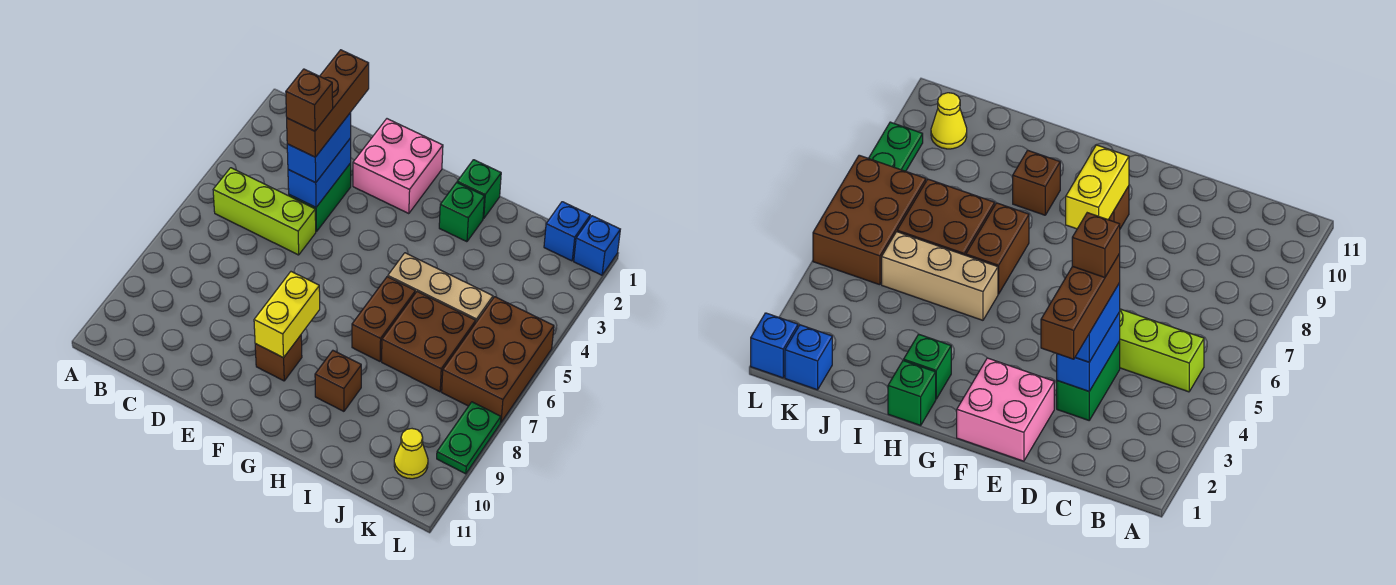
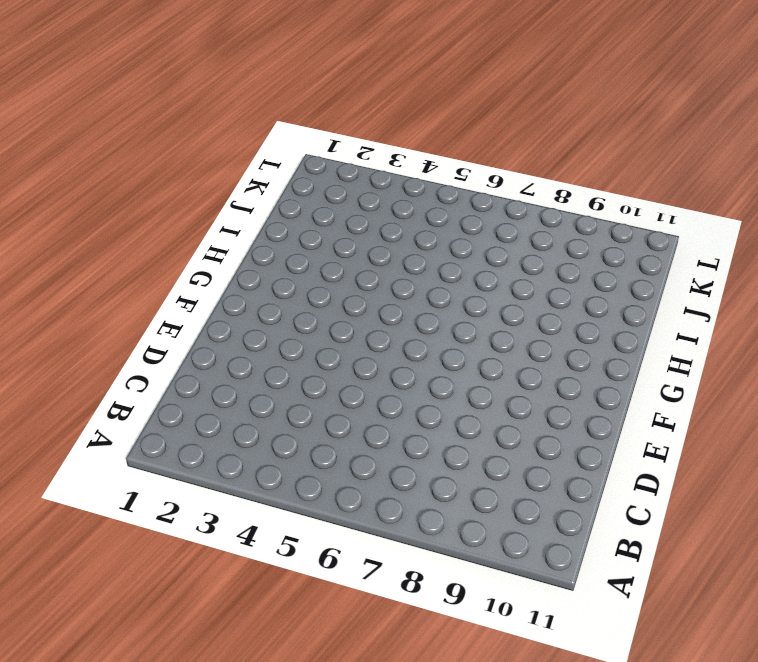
none -> lime 1x3 brick [213,168,316,255]
none -> green 1x2 brick [289,163,351,232]
none -> pink 2x2 brick [353,119,443,214]

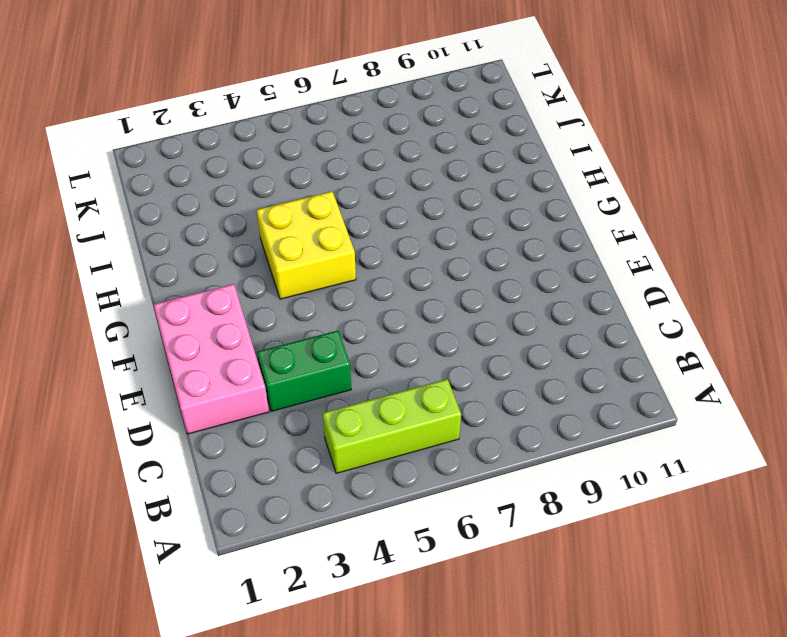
lime 1x3 brick [322,379,461,473] -> lime 1x3 brick turned to [213,168,316,255]
pink 2x3 brick [154,284,269,434] -> pink 2x2 brick [353,119,443,214]
yellow 2x2 brick [257,191,356,299] -> tan 1x3 brick [388,253,493,322]
none -> brown 1x1 brick [255,335,302,381]
none -> green 1x1 brick [457,160,501,219]
none -> green 1x1 brick [439,183,484,242]

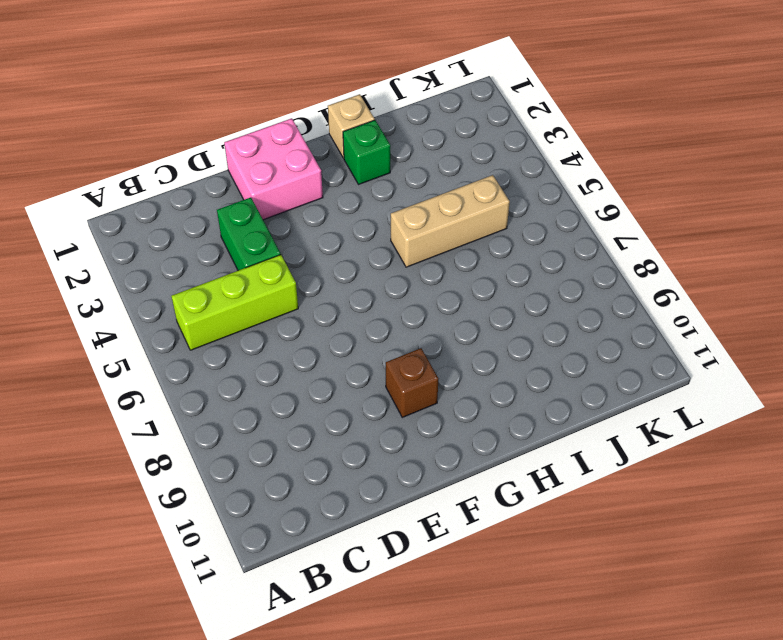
tan 1x1 brick [328,94,375,158] -> green 1x1 brick [457,160,501,219]
none -> brown 1x2 brick [352,277,415,361]
none -> brown 1x1 brick [315,351,361,411]
none -> brown 2x2 brick [382,292,476,392]

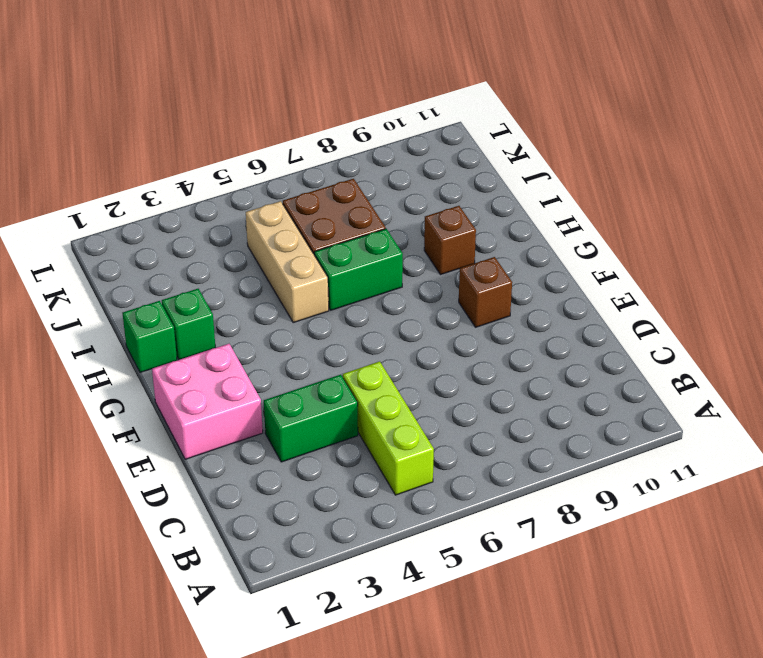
green 1x2 brick [314,229,403,310] -> brown 1x2 brick [352,277,415,361]
none -> blue 1x1 brick [544,202,590,261]
none -> brown 2x3 brick [442,297,554,422]
none -> yellow 1x1 cone [394,429,428,479]

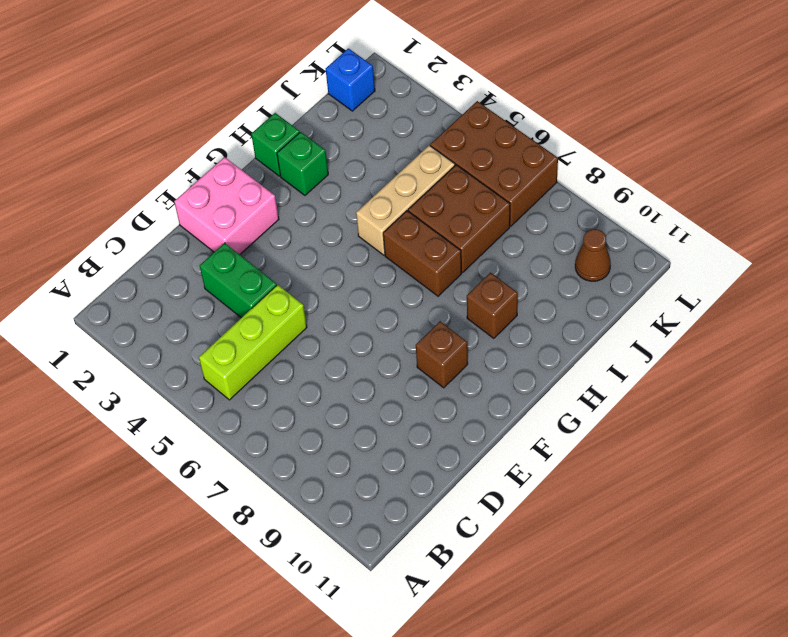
brown 1x1 cone [575,229,611,281] -> yellow 1x1 cone [394,429,428,479]
none -> blue 1x1 brick [574,216,620,275]
none -> green 1x2 plate [437,402,501,474]
none -> blue 1x2 brick [288,138,351,207]

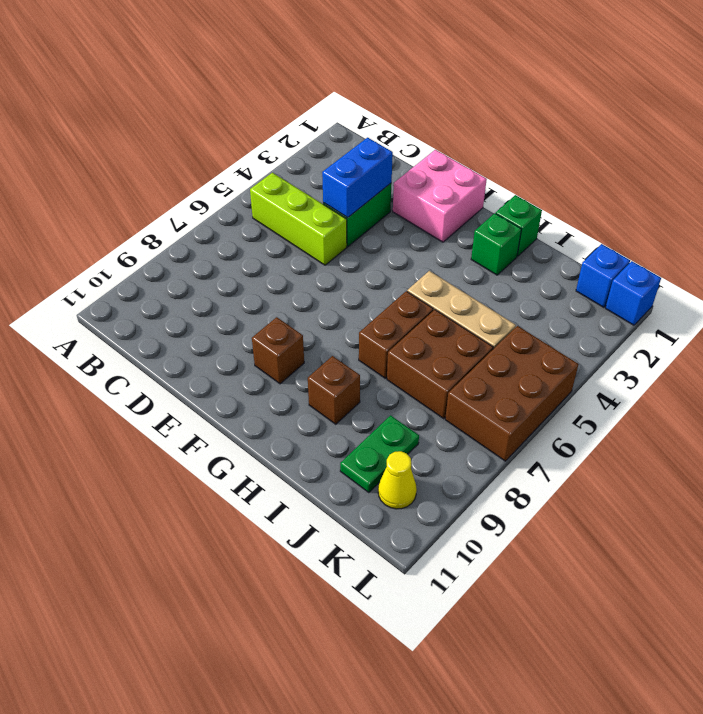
green 1x2 plate [340,415,419,493] -> green 1x2 plate moved to [437,402,501,474]
none -> yellow 1x2 brick [254,272,320,358]
none -> blue 1x2 brick [287,113,351,183]
none -> brown 1x3 brick [287,50,369,157]

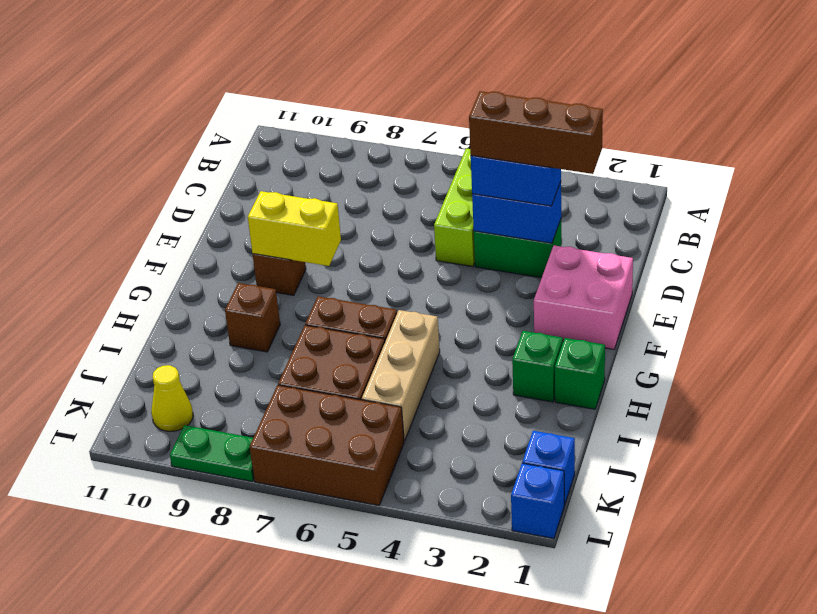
none -> brown 1x1 brick [286,69,333,131]

